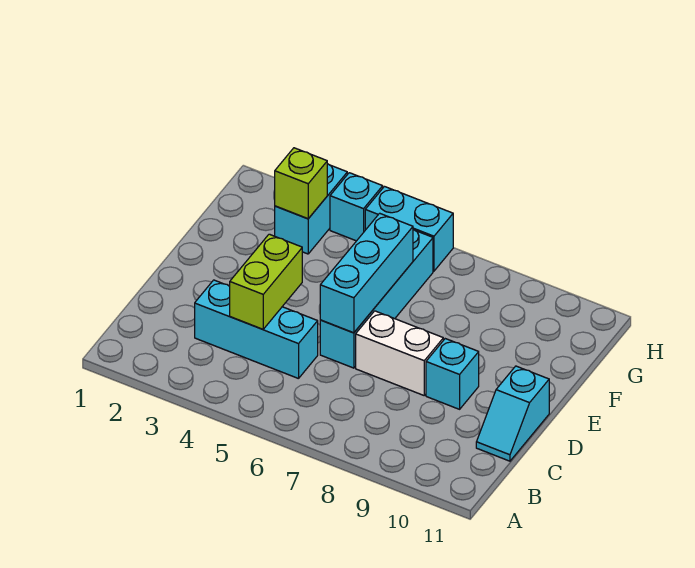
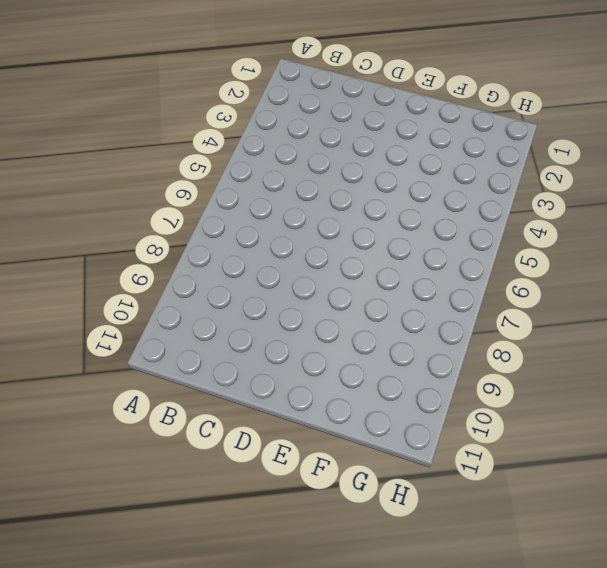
none -> cyan 1x3 brick [195,280,318,379]
none -> cyan 1x2 slope [476,366,549,461]

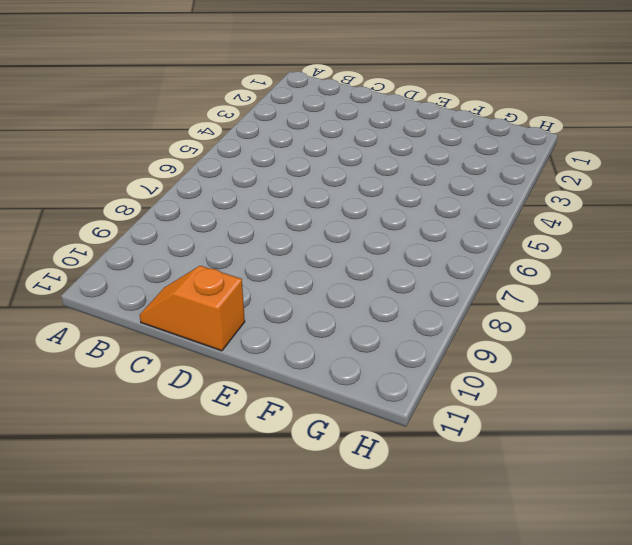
orange 1x2 slope [140,266,245,351] -> cyan 1x2 slope [476,366,549,461]
none -> cyan 1x3 brick [195,280,318,379]
none -> cyan 1x4 brick [320,229,433,368]

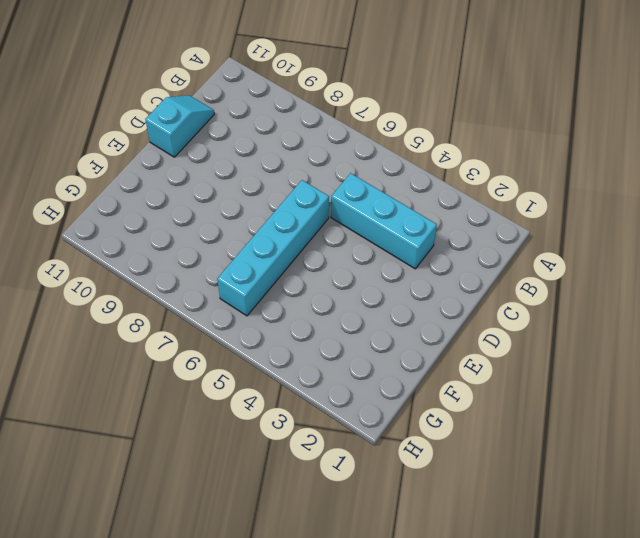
none -> white 1x2 brick [356,311,443,395]
none -> cyan 1x1 brick [426,339,479,409]

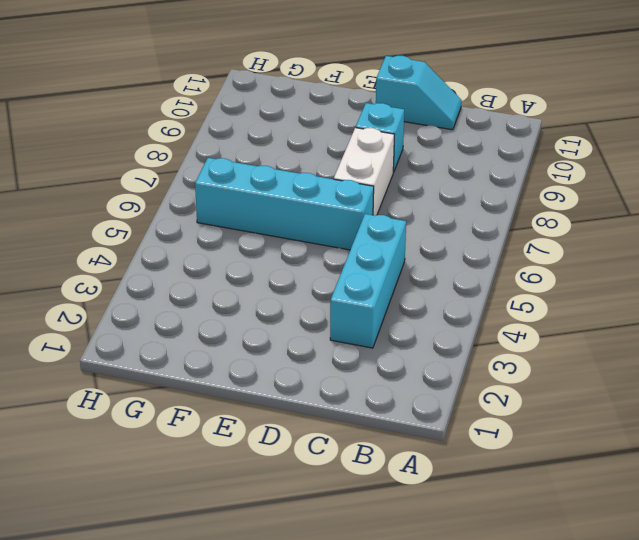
none -> cyan 1x2 brick [275,164,347,254]
none -> cyan 1x1 brick [330,173,383,241]

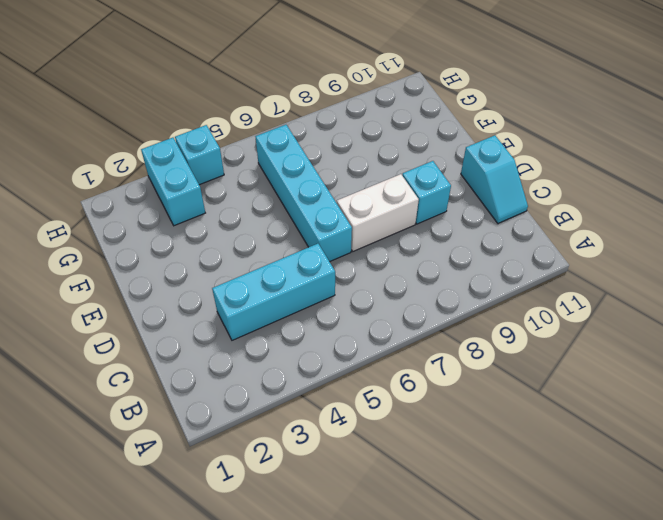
none -> cyan 1x2 brick [365,187,453,271]
none -> lime 1x2 brick [230,234,302,329]

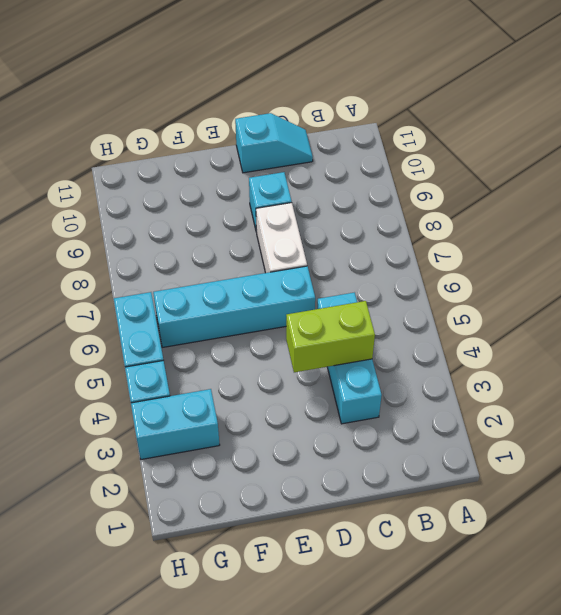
none -> cyan 1x3 brick [320,213,413,333]
none -> lime 1x1 brick [275,148,327,219]

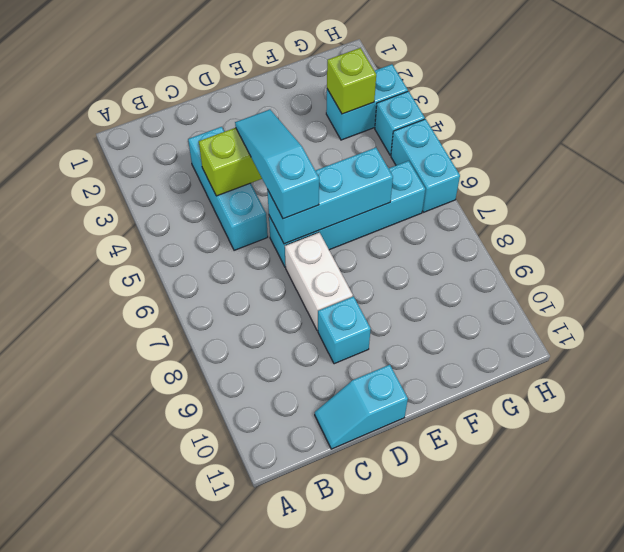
cyan 1x3 slope [235,110,319,219] -> none

